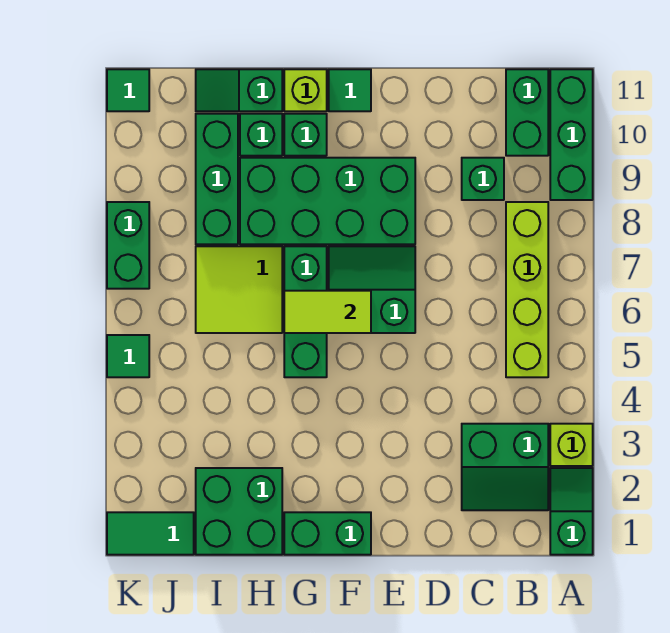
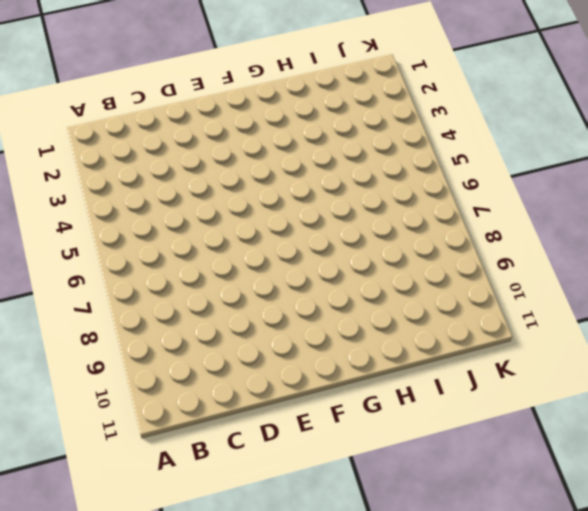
none -> green 1x2 slope [550,468,593,555]
none -> lime 1x1 brick [550,424,593,466]
none -> green 1x3 brick [550,69,593,200]

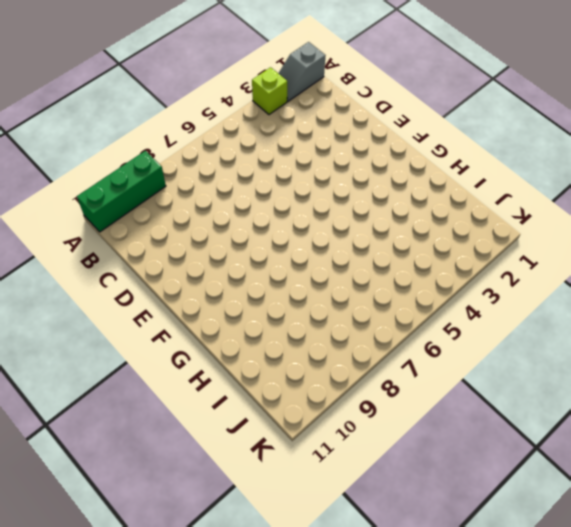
grey 1x2 slope [278,42,326,101] -> green 1x2 slope [550,468,593,555]
none -> green 2x2 slope [462,424,548,510]
none -> lime 1x4 brick [506,202,548,377]
none -> green 1x2 brick [506,69,548,156]

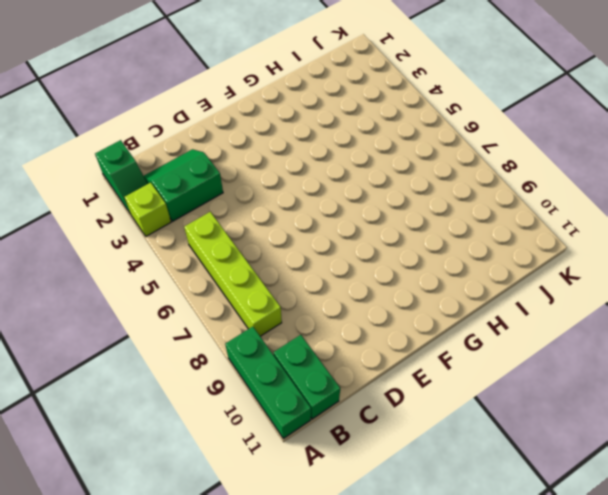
none -> green 1x1 brick [462,158,504,200]
none -> green 2x2 slope [329,246,415,333]
none -> green 2x4 brick [240,158,415,244]

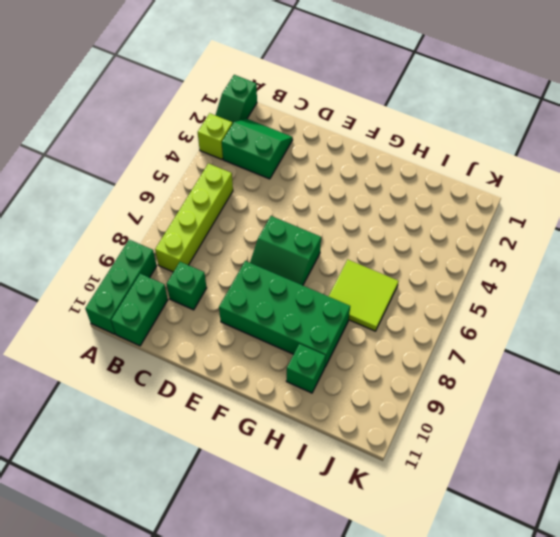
none -> green 1x2 brick [284,512,371,555]
none -> green 1x1 tile [329,69,371,111]
none -> green 1x3 brick [284,246,327,377]

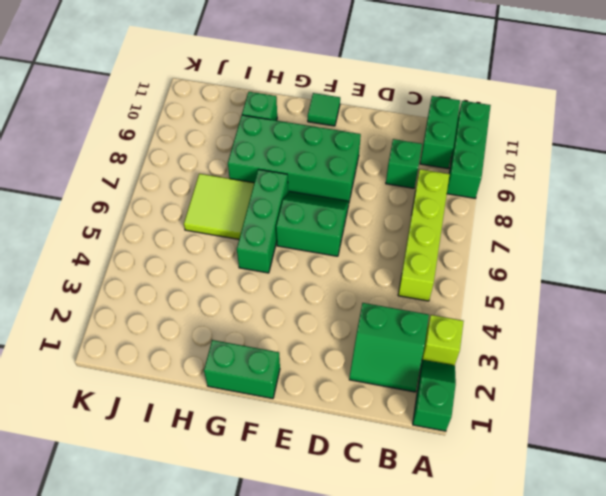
none -> green 1x1 brick [284,114,327,156]
none -> lime 1x1 brick [284,69,327,111]
none -> green 2x2 brick [196,468,282,555]

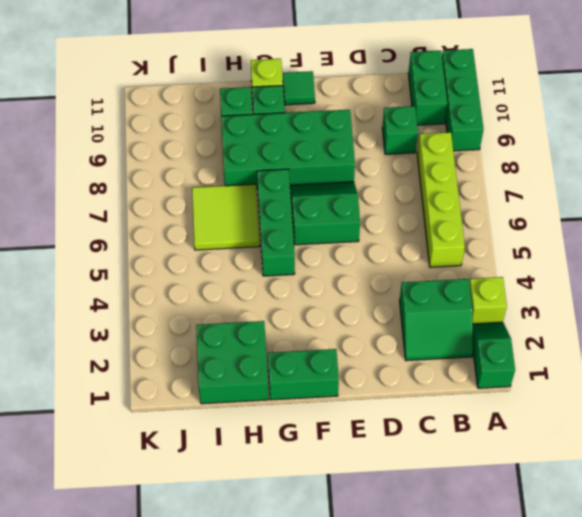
none -> green 1x2 slope [196,69,282,111]
none -> green 1x3 brick [196,114,238,244]
none -> green 1x2 tile [107,512,194,555]

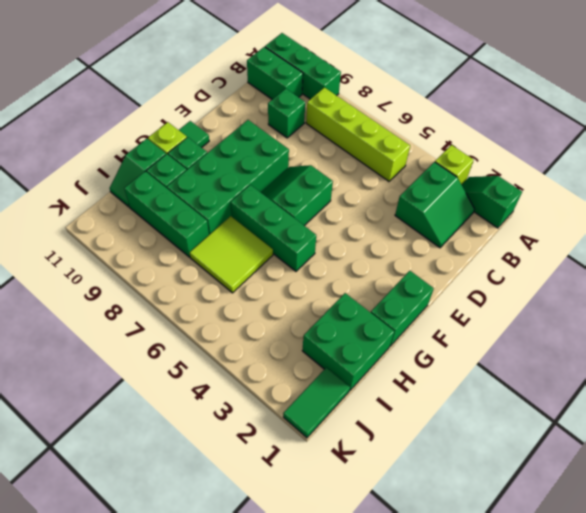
none -> green 1x1 tile [107,335,149,377]
none -> green 1x2 brick [107,202,149,289]
none -> green 1x1 tile [107,69,149,111]

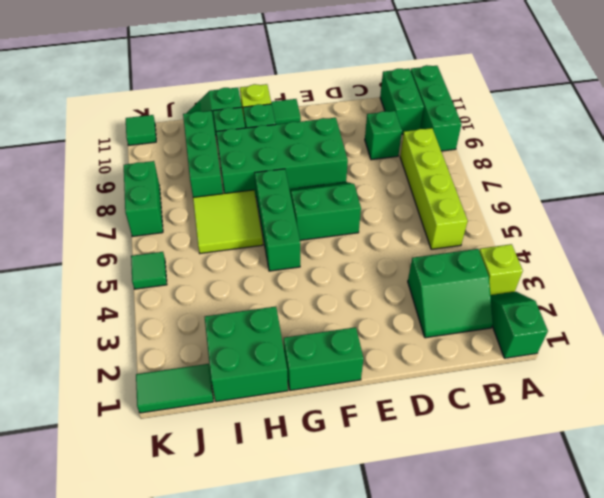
none -> lime 1x2 tile [284,291,371,333]

